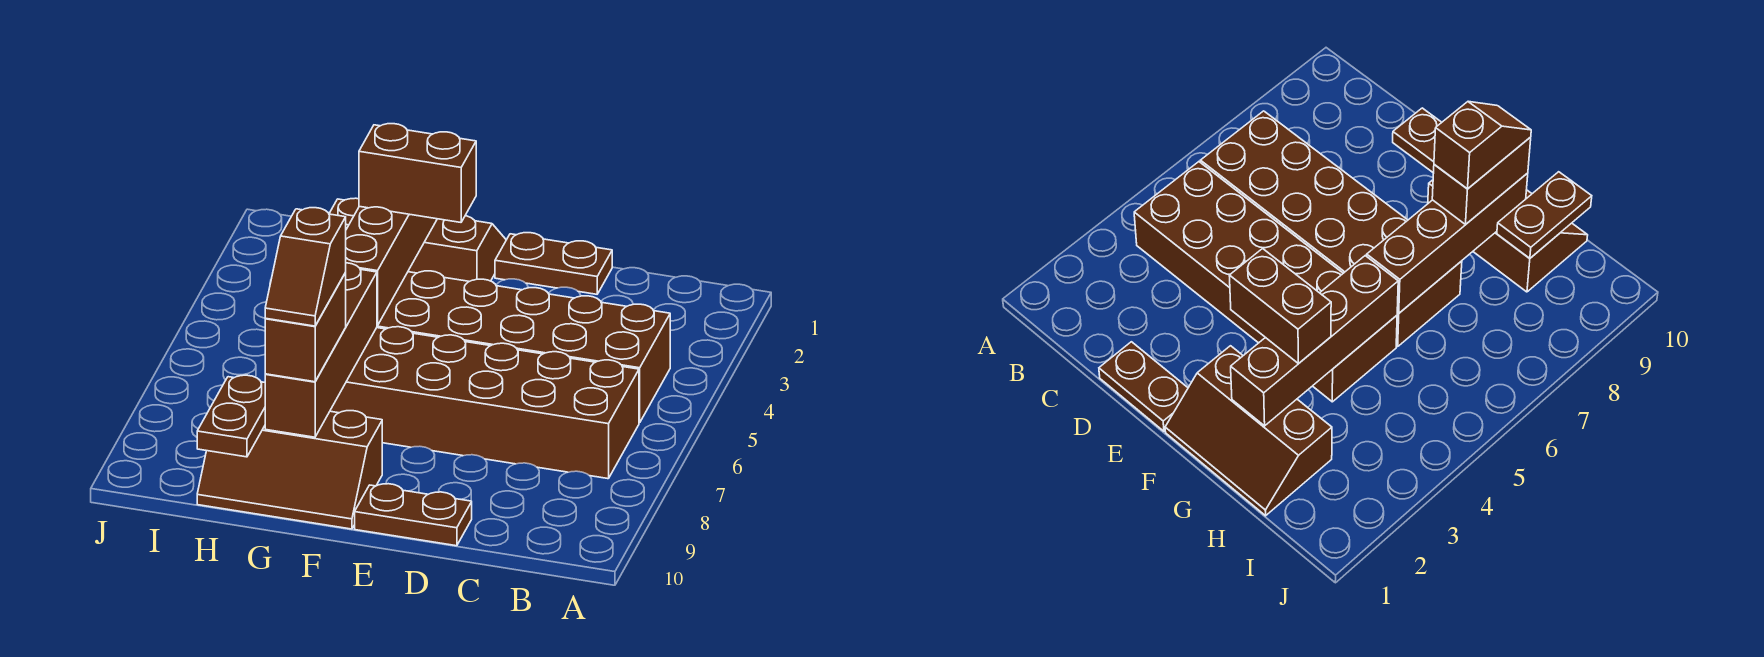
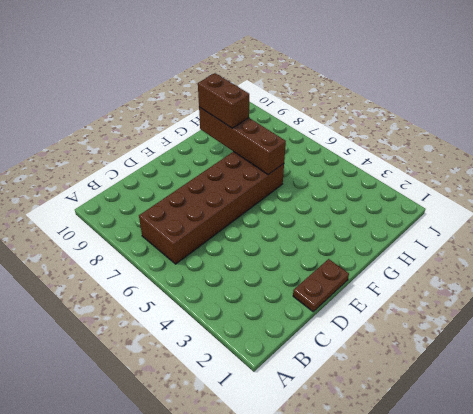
none -> brown 2x6 brick [377,271,670,423]
none -> brown 1x2 plate [355,484,472,546]
none -> brown 2x3 slope [329,198,506,282]

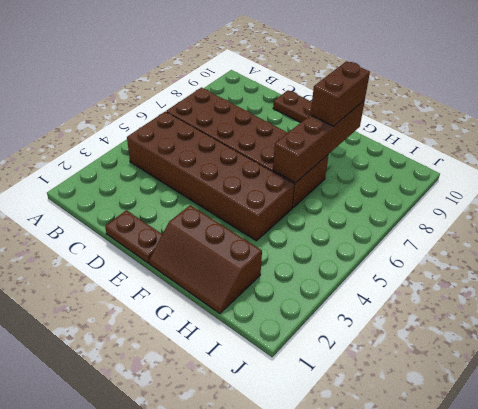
none -> brown 2x3 slope [197,411,382,529]
none -> brown 1x4 brick [346,206,437,326]
none -> brown 1x2 plate [197,375,265,457]

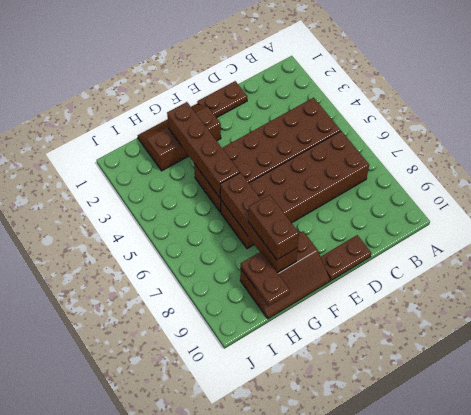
none -> brown 1x2 brick [359,124,476,222]
none -> brown 1x2 slope [265,208,346,326]

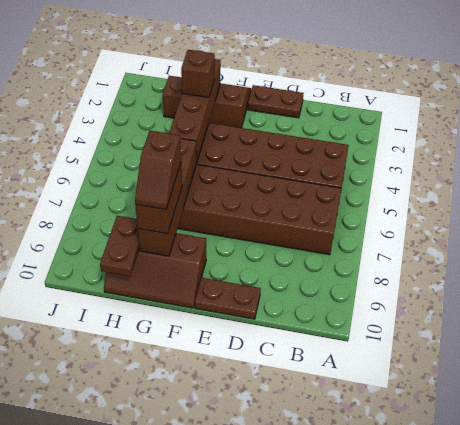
brown 1x1 brick [181,50,215,98] -> brown 1x2 brick [359,124,476,222]

